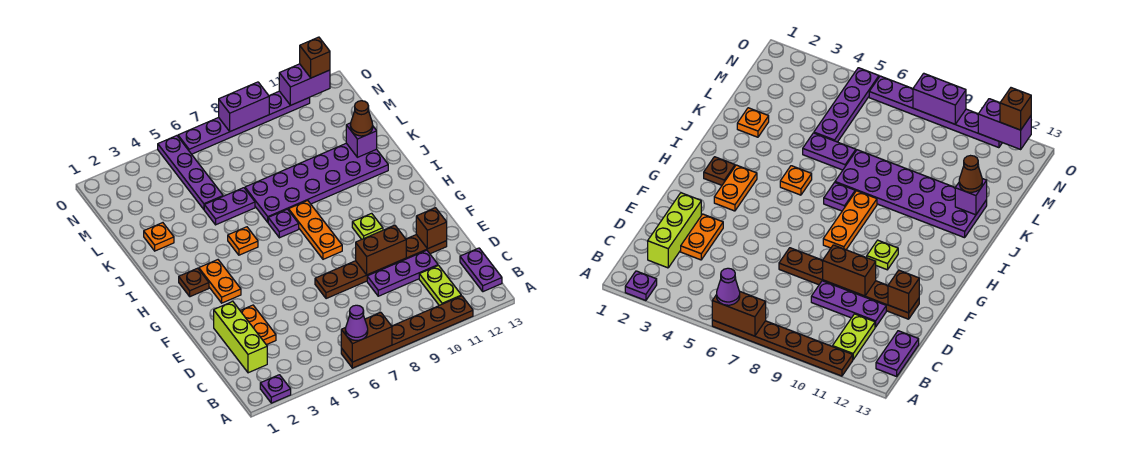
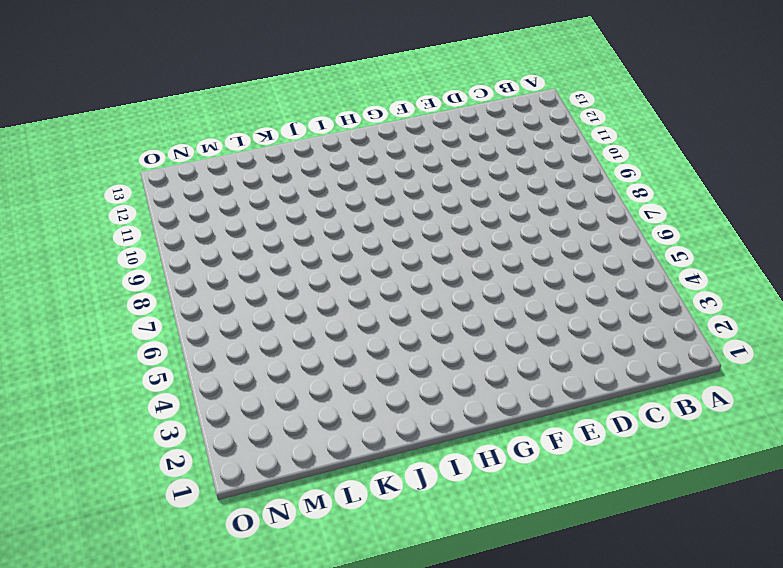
none -> purple 1x1 plate [260,375,291,403]
none -> brown 1x6 plate [341,296,473,368]
none -> lime 1x2 plate [419,266,461,305]

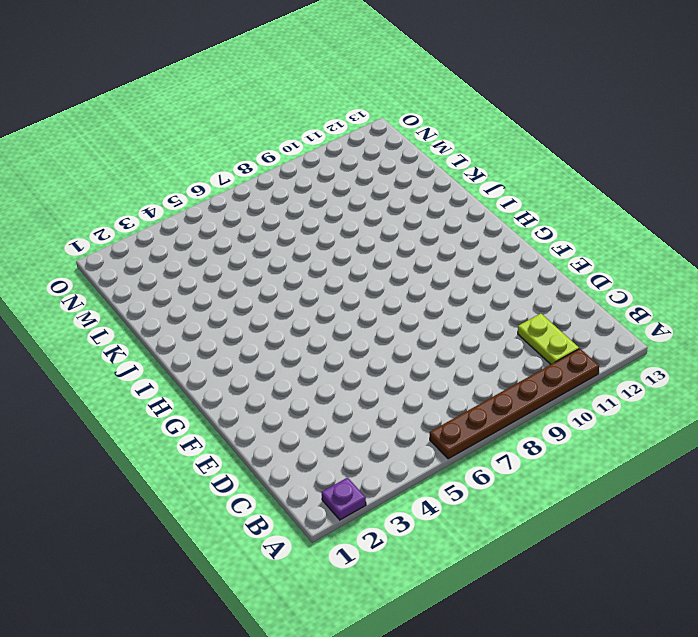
none -> purple 1x2 plate [460,248,502,292]
none -> lime 1x3 brick [214,301,267,373]
none -> orange 1x2 plate [240,305,276,345]

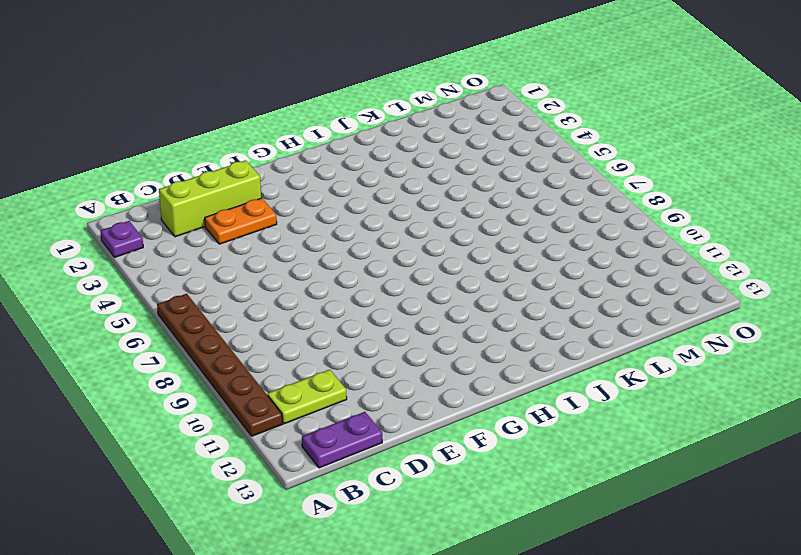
none -> purple 1x3 plate [367,250,438,296]
none -> brown 1x6 plate [315,235,447,299]
none -> orange 1x2 plate [199,260,241,303]

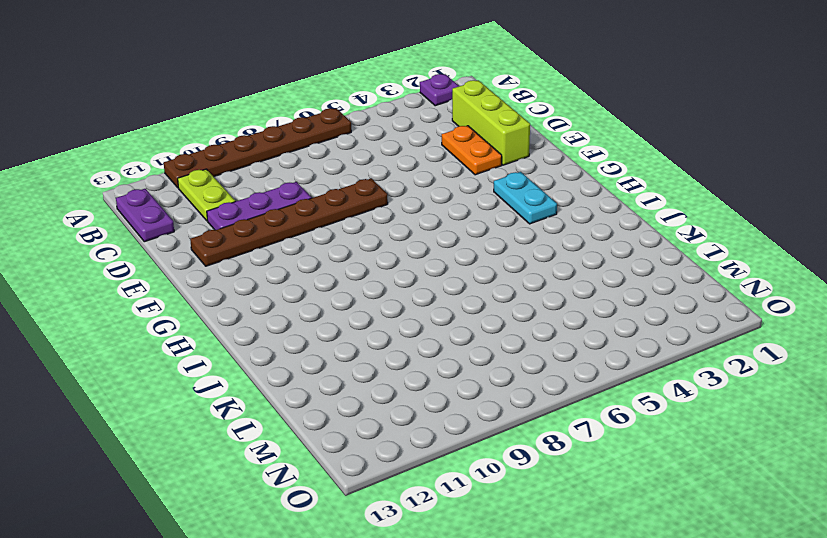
cyan 1x2 plate [494,172,557,224] -> orange 1x2 plate [199,260,241,303]
none -> orange 1x3 plate [289,201,342,259]
none -> lime 1x1 plate [352,213,383,239]
none -> brown 1x1 plate [179,268,209,297]

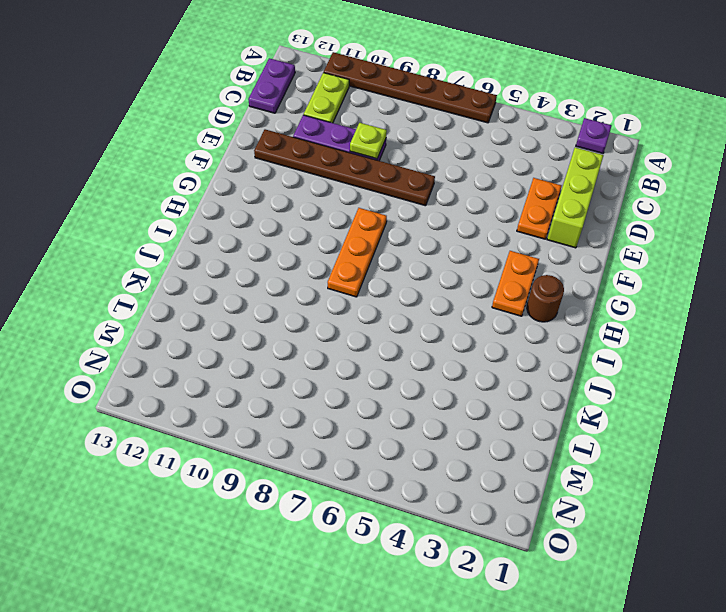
lime 1x1 plate [350,123,387,159] -> lime 1x1 plate moved to [352,213,383,239]
brown 1x1 round brick [527,275,564,322] -> brown 1x1 plate [179,268,209,297]
none -> orange 1x1 plate [228,227,258,255]
none -> purple 1x1 plate [268,209,299,238]
none -> purple 2x6 plate [245,143,388,222]

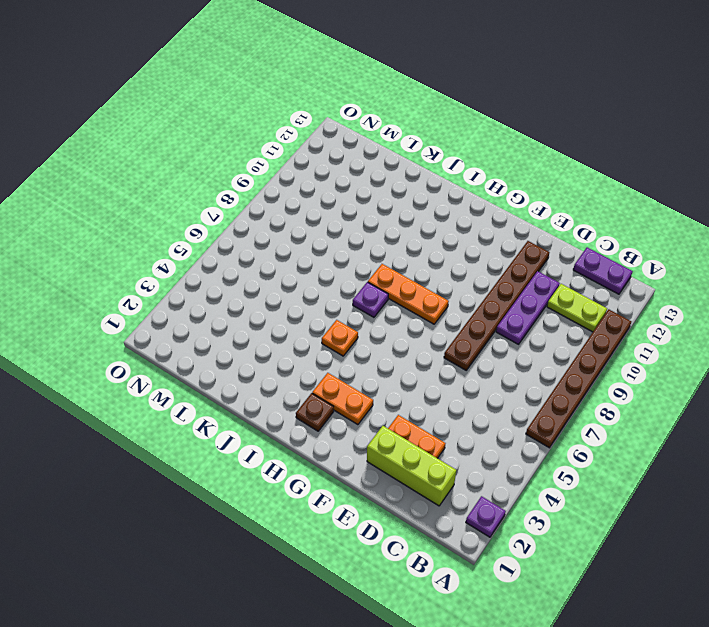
none -> lime 1x1 plate [352,213,383,239]
none -> purple 2x6 plate [245,143,388,222]
none -> orange 1x1 plate [144,223,174,251]

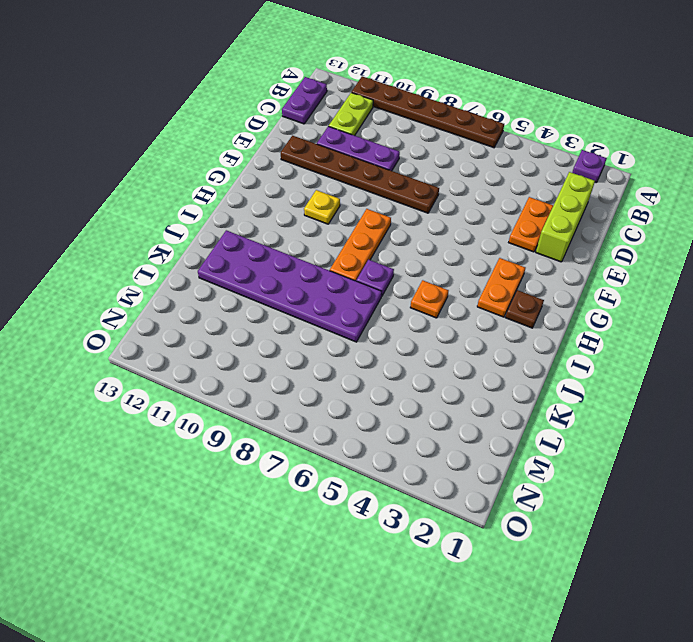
yellow 1x1 plate [304,190,340,224] -> lime 1x1 plate [352,213,383,239]
none -> orange 1x1 plate [144,223,174,251]
none -> purple 1x2 plate [204,188,255,225]
none -> purple 1x4 plate [158,136,223,209]

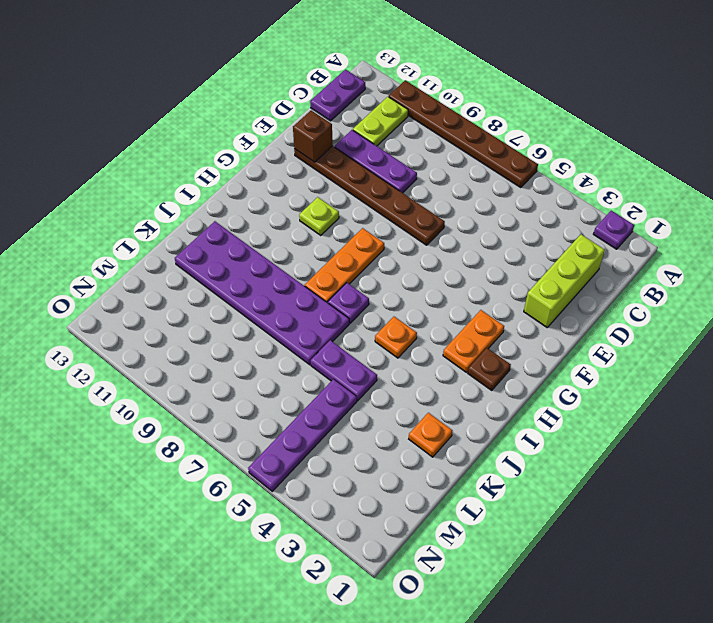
none -> orange 1x2 plate [240,305,276,345]
none -> purple 1x6 plate [178,91,310,154]
none -> brown 1x2 brick [341,312,392,362]

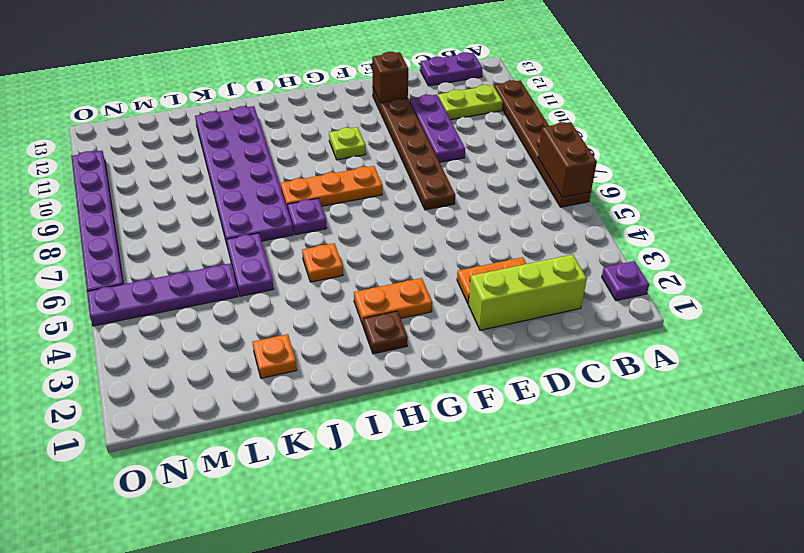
none -> brown 1x2 brick [356,225,406,275]
none -> purple 1x1 brick [346,123,377,157]
none -> purple 1x2 brick [219,82,269,131]

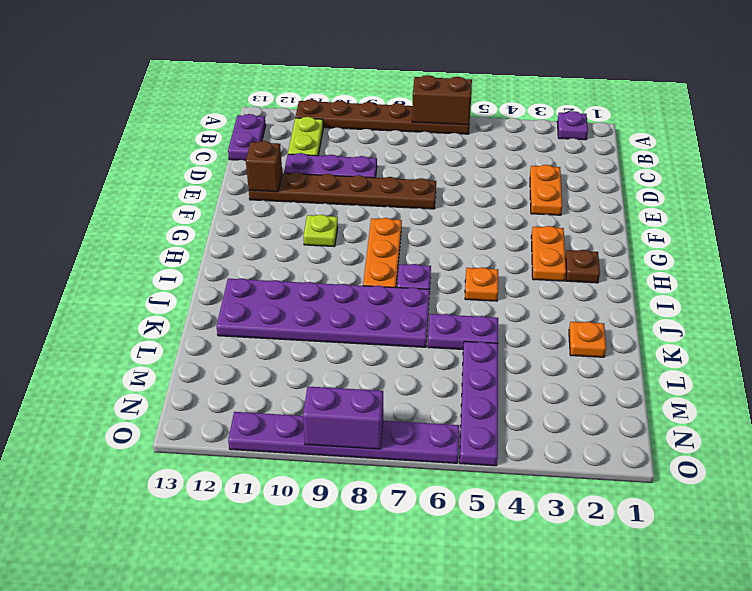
none -> lime 1x3 brick [214,301,267,373]
none -> brown 1x2 brick [356,225,406,275]
none -> purple 1x1 brick [346,123,377,157]

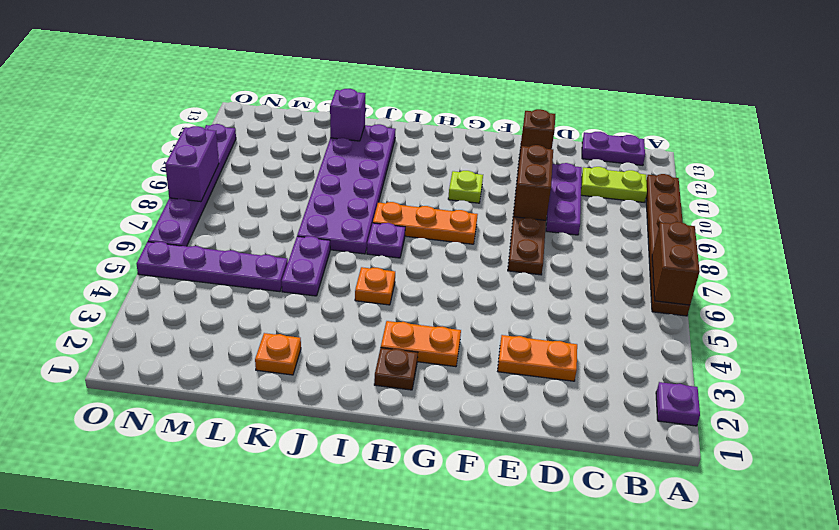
none -> lime 1x3 brick [214,301,267,373]
none -> purple 1x2 brick [279,64,330,105]
none -> purple 1x1 cone [345,305,368,340]

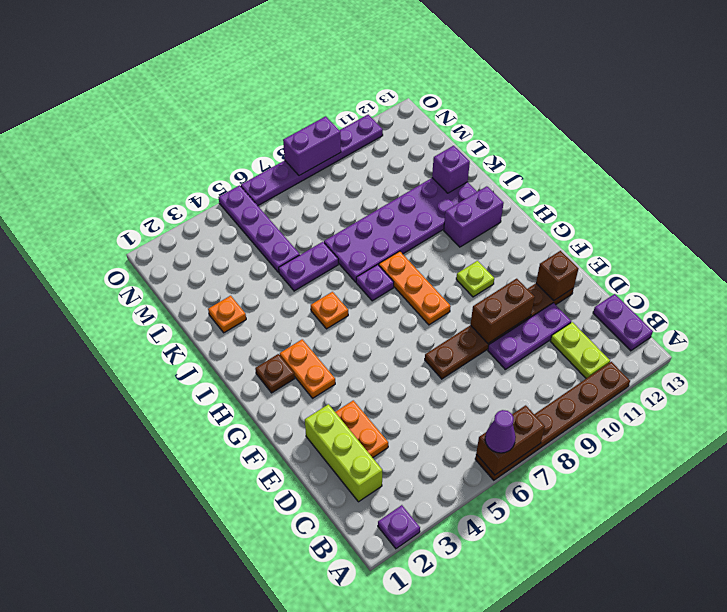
purple 1x2 brick [444,186,504,247] -> purple 1x2 brick moved to [279,64,330,105]
none -> brown 1x1 cone [350,101,373,136]
none -> brown 1x1 brick [300,37,330,78]

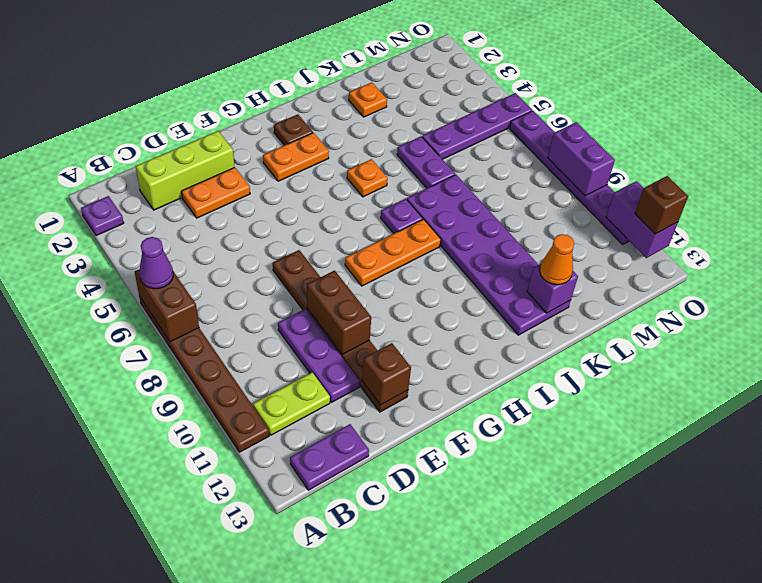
orange 1x1 cone [540,234,574,285] -> brown 1x1 cone [350,101,373,136]
none -> lime 1x1 plate [352,213,383,239]

